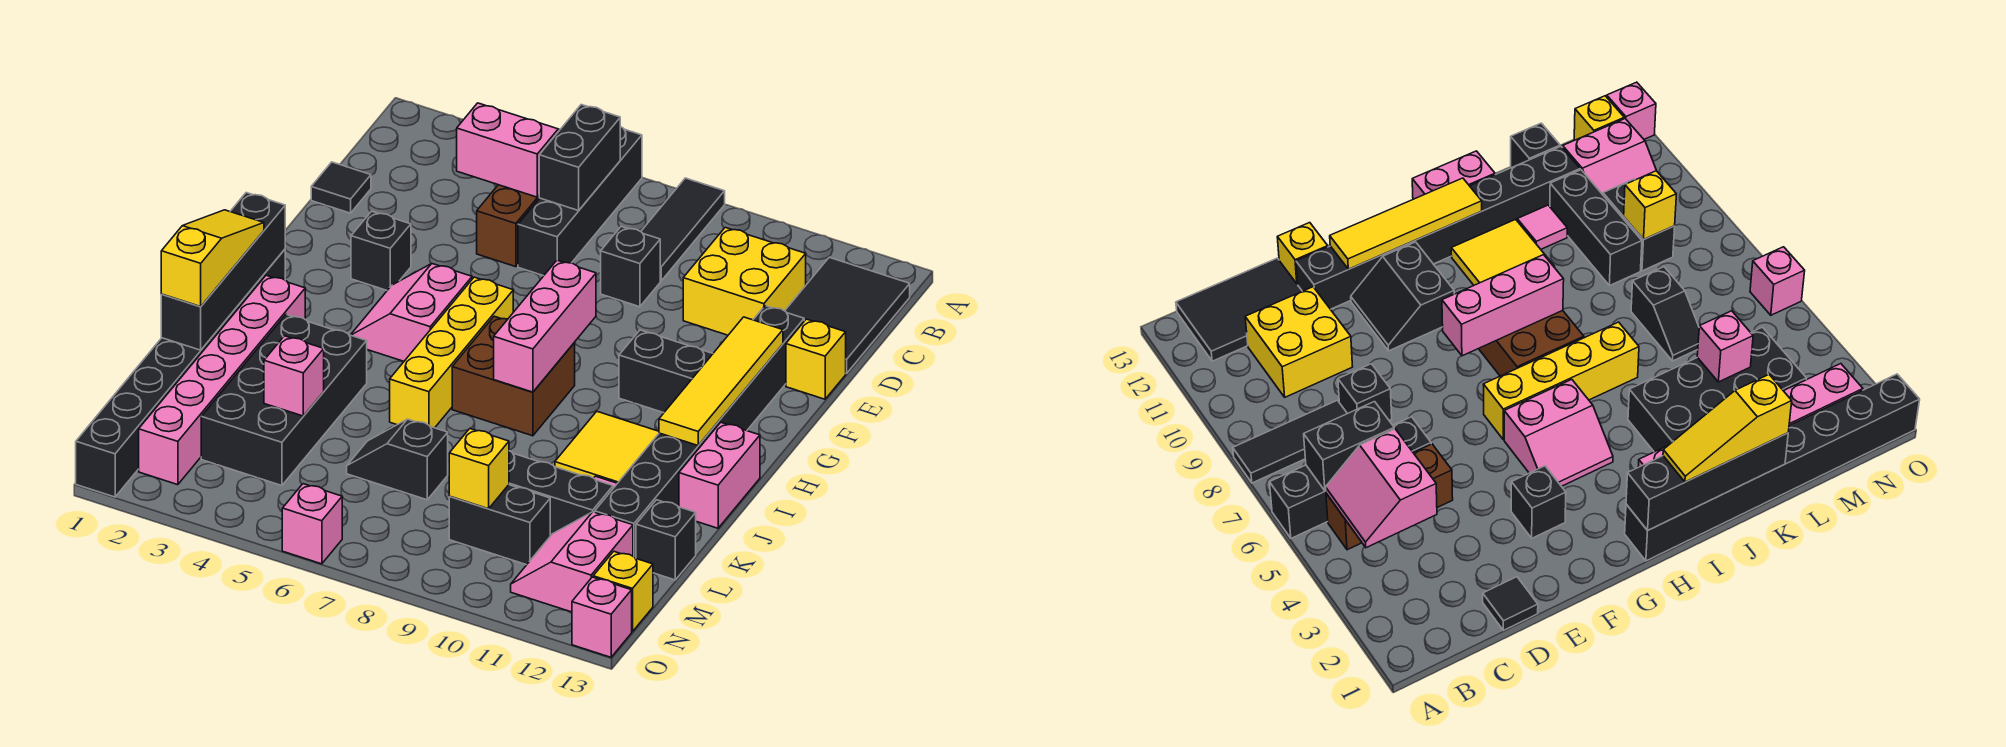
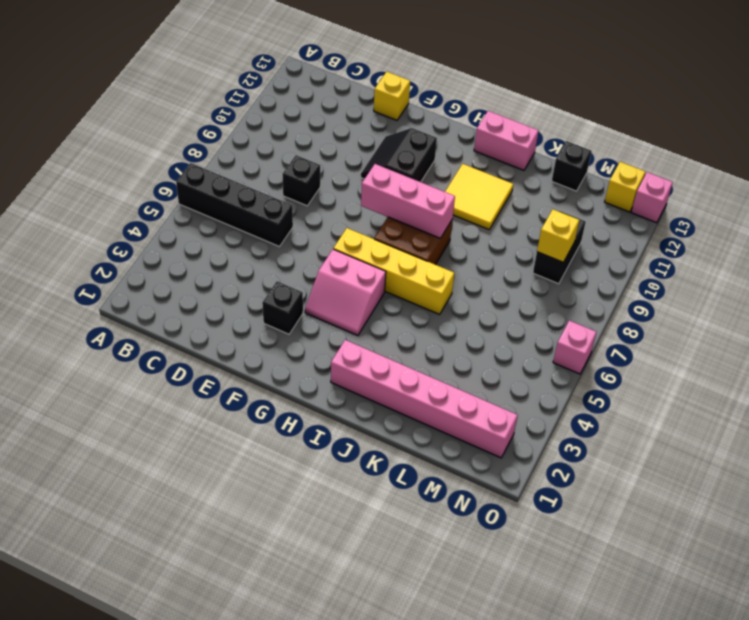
none -> black 1x3 tile [641,178,725,281]
none -> brown 1x3 brick [477,185,539,267]
none -> black 2x3 tile [785,257,910,374]
none -> yellow 2x2 brick [683,227,806,335]

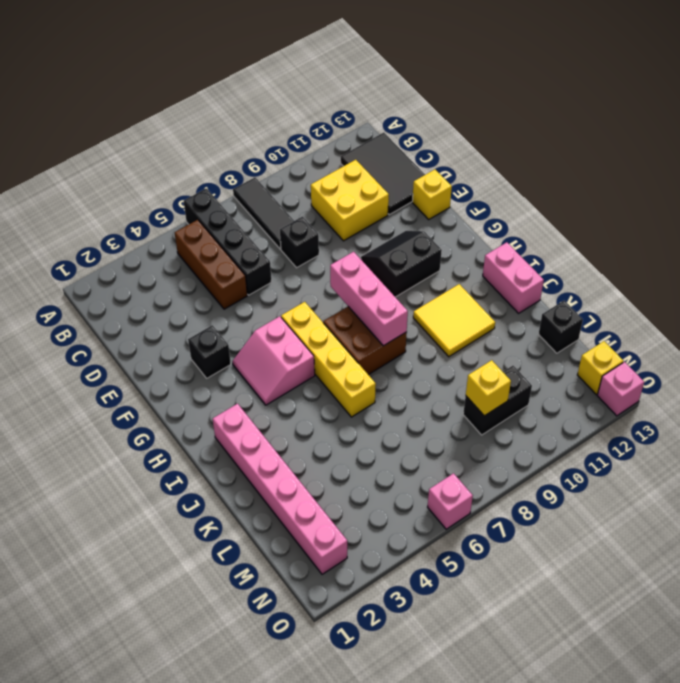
none -> black 1x1 tile [311,162,371,213]
none -> black 1x8 brick [595,306,804,558]
none -> black 1x8 brick [76,249,285,497]
none -> black 2x4 brick [201,315,367,486]

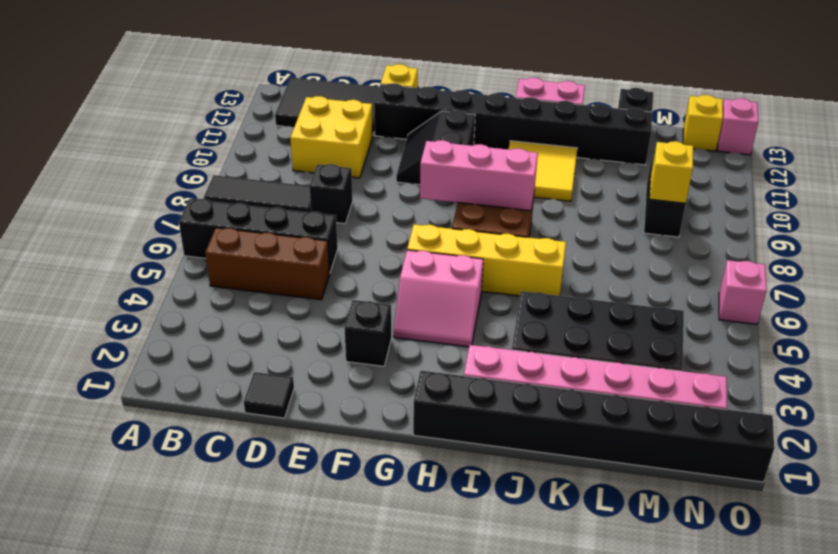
none -> pink 1x1 tile [1517,205,1567,249]
none -> black 1x2 slope [347,419,448,500]
none -> black 1x3 brick [509,451,613,536]
none -> pink 2x2 slope [511,512,633,612]

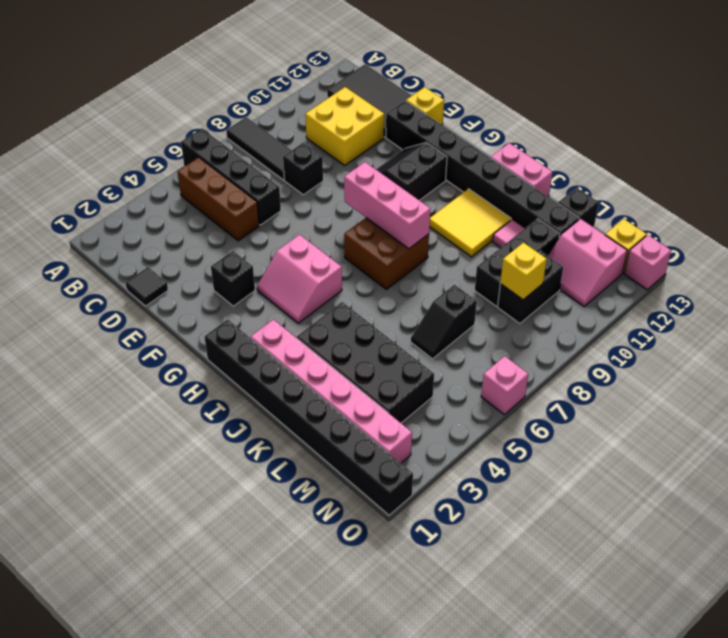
none -> yellow 1x4 brick [390,277,513,428]
none -> pink 2x2 slope [457,103,559,197]
none -> black 1x2 brick [539,105,620,211]
none -> yellow 1x4 tile [659,317,783,445]

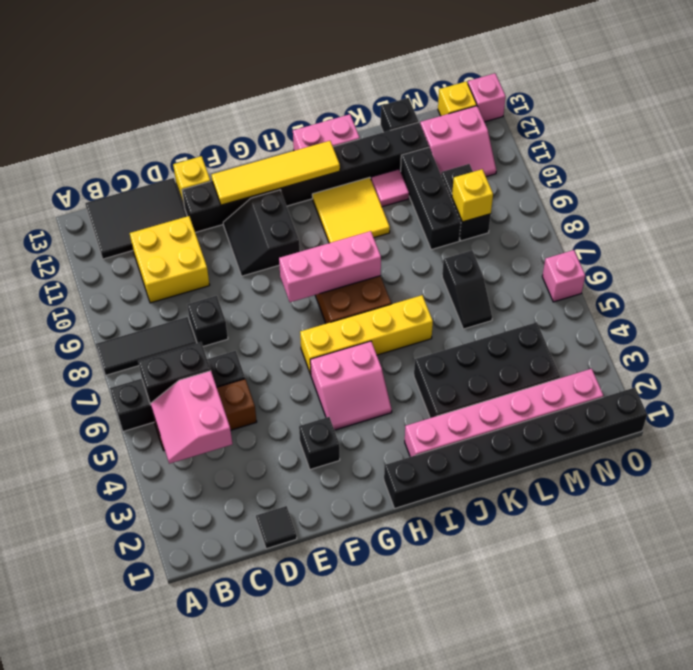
none -> black 1x4 brick [161,193,285,350]
none -> pink 1x1 brick [264,336,324,416]
none -> yellow 1x3 slope [161,210,264,307]

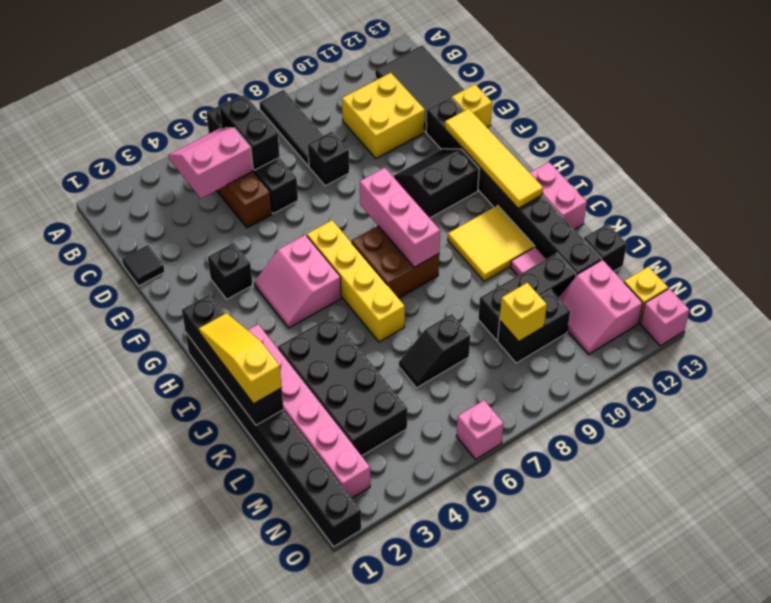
none -> pink 1x1 brick [264,336,324,416]

